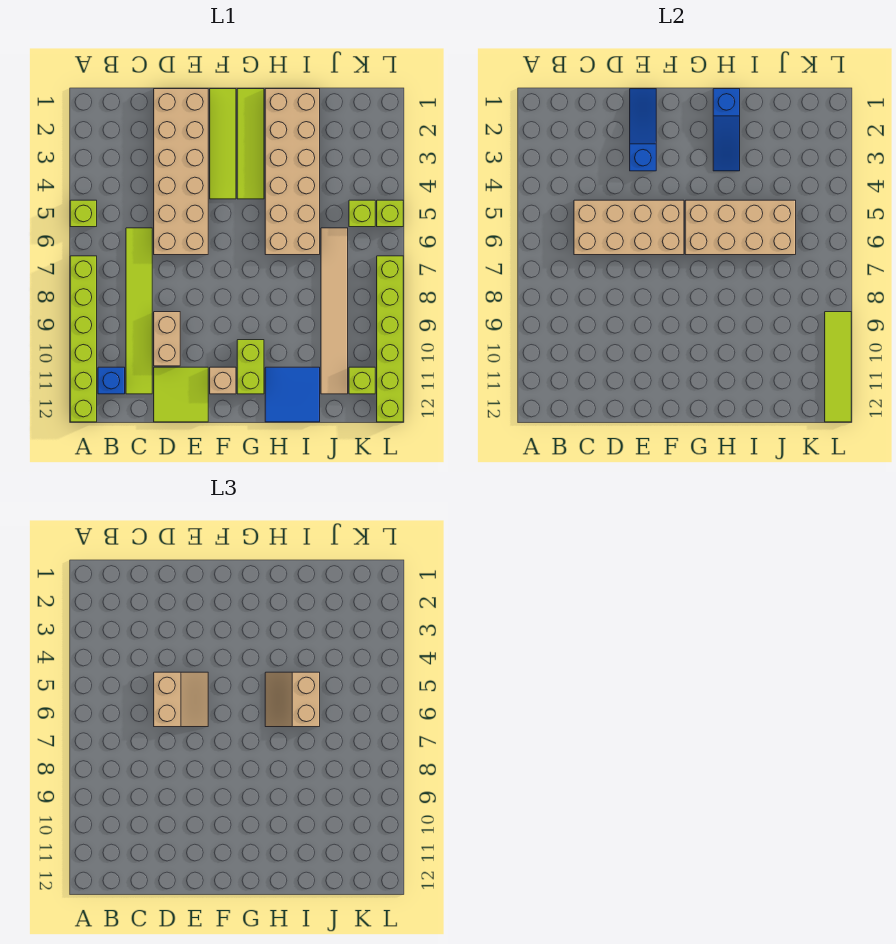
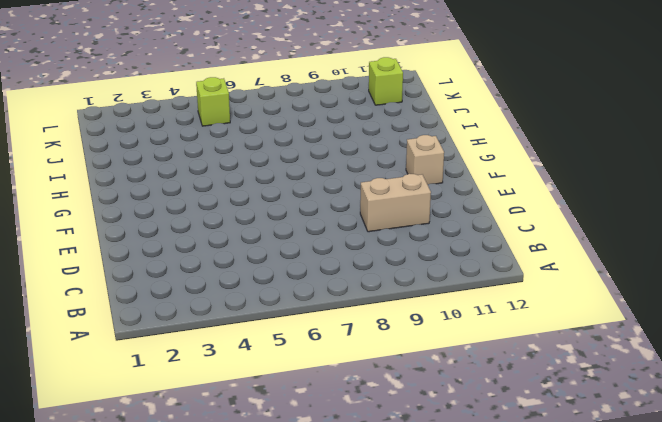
none -> lime 1x1 brick [70,200,97,227]
none -> lime 1x6 brick [70,256,97,422]
none -> blue 1x1 brick [98,367,125,394]

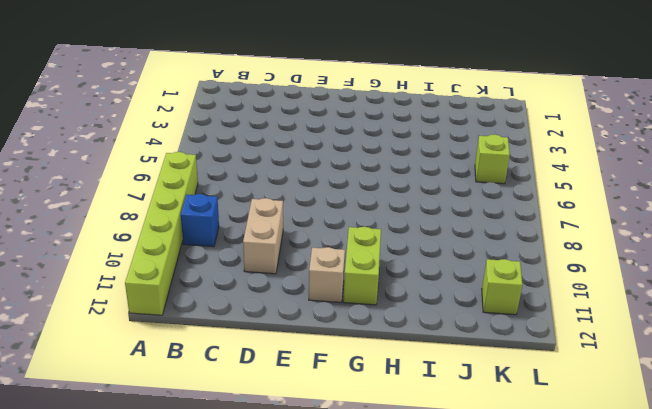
blue 1x1 brick [181,194,219,247] -> blue 1x1 brick moved to [98,367,125,394]
none -> lime 1x1 brick [70,200,97,227]
none -> lime 1x6 tile [126,228,152,394]
none -> tan 2x6 brick [154,89,208,255]

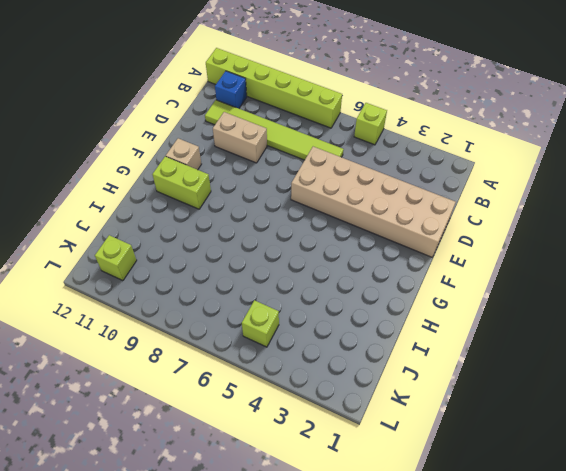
none -> lime 2x2 tile [154,367,208,422]
none -> lime 1x4 tile [210,89,236,199]
none -> lime 1x4 tile [237,89,264,199]

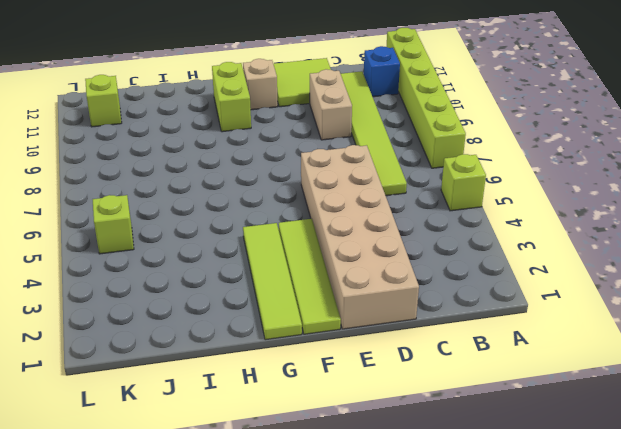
none -> tan 2x6 brick [265,89,320,255]
none -> blue 2x2 tile [265,367,320,422]
none -> tan 1x6 tile [321,228,348,394]

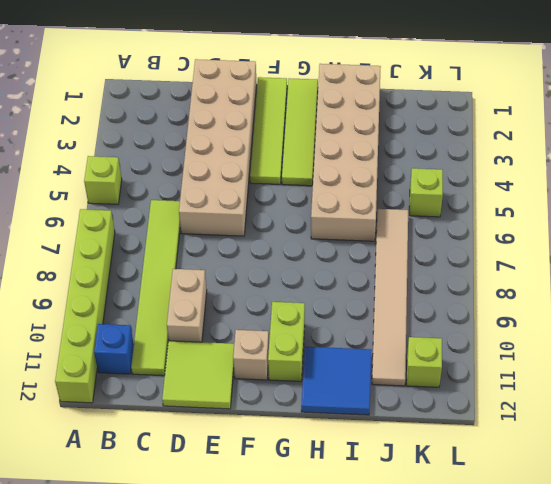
none -> lime 1x1 brick [377,200,403,227]
none -> lime 1x6 brick [377,256,403,422]
none -> tan 2x4 brick [574,200,684,255]

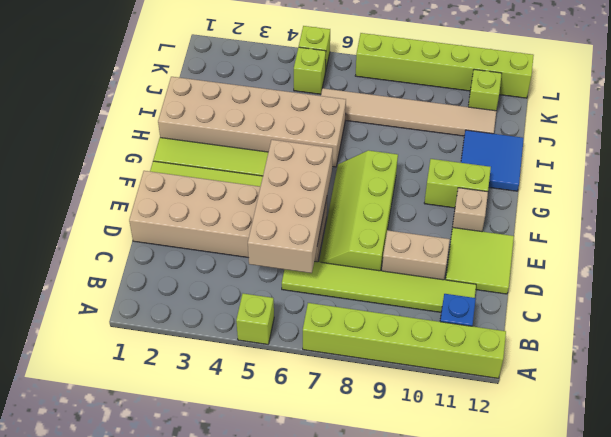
lime 2x4 slope [319,150,398,271] -> none
none -> blue 1x3 slope [630,89,656,171]
none -> tan 2x4 brick [685,200,796,255]
none -> blue 1x3 slope [713,89,740,171]

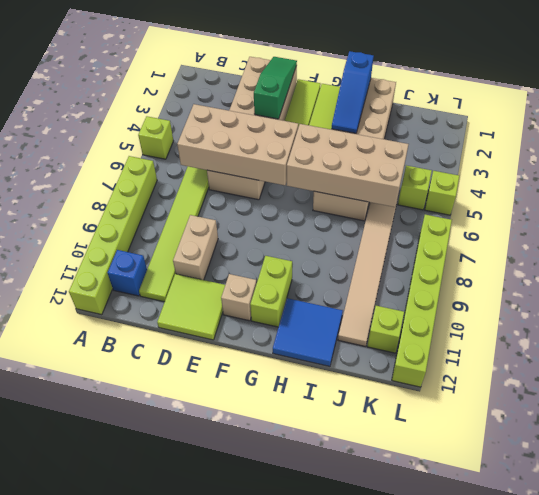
green 1x3 slope [254,57,297,119] -> blue 1x3 slope [630,89,656,171]
none -> lime 1x4 tile [825,312,851,422]
none -> tan 2x2 slope [154,672,208,727]
none -> tan 2x2 slope [265,672,320,727]

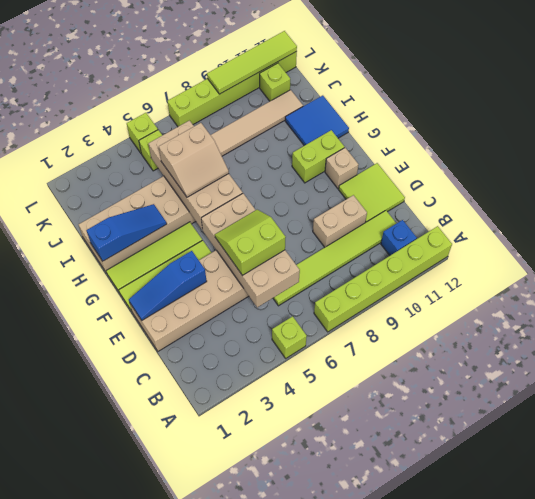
lime 2x2 slope [215,210,286,276] -> tan 2x2 slope [154,672,208,727]

